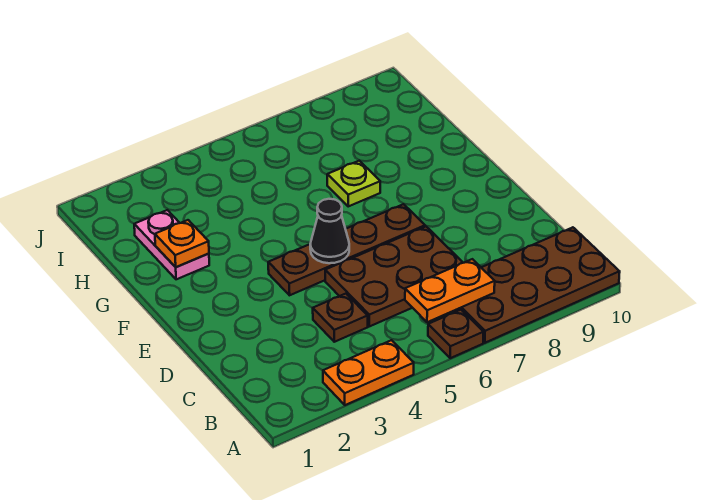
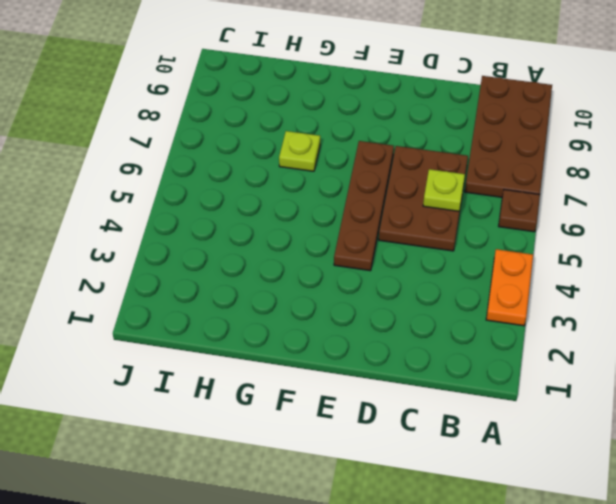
lime 1x1 plate [423,169,465,211] -> none
none -> brown 1x1 plate [313,294,368,342]
none -> pink 1x2 plate [134,210,209,279]

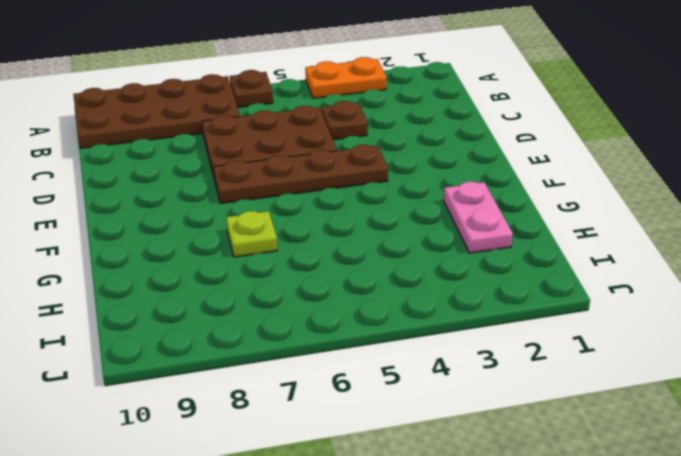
none -> orange 1x2 plate [405,259,495,322]
none -> black 1x1 cone [310,199,349,263]

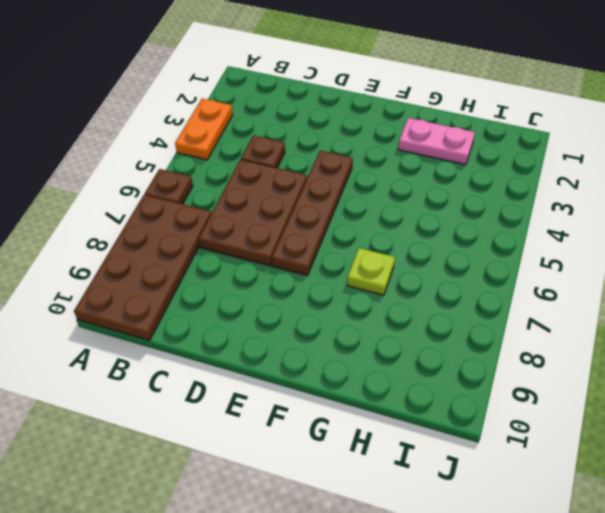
none -> orange 1x2 plate [405,259,495,322]
none -> black 1x1 cone [310,199,349,263]

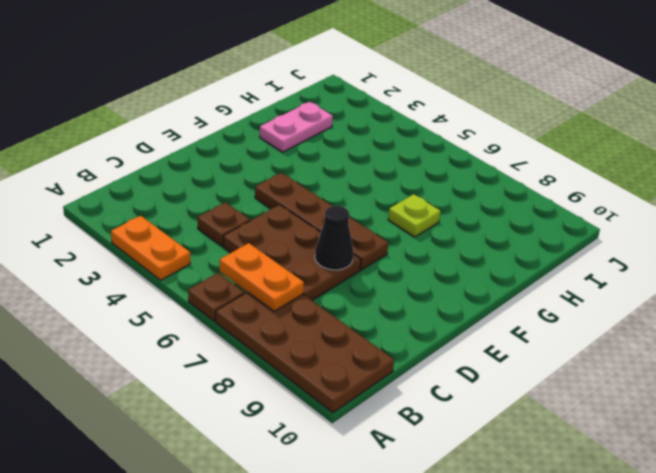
black 1x1 cone [315,206,353,270] -> black 1x1 cone moved to [310,199,349,263]
none -> orange 1x1 plate [155,220,209,267]

